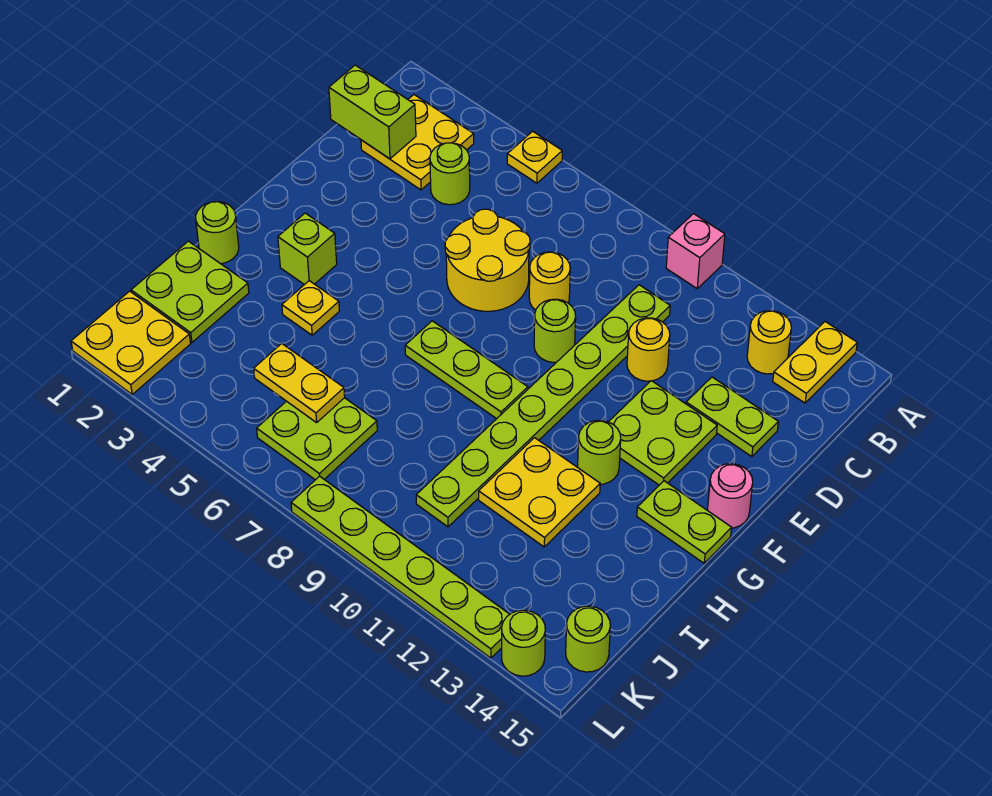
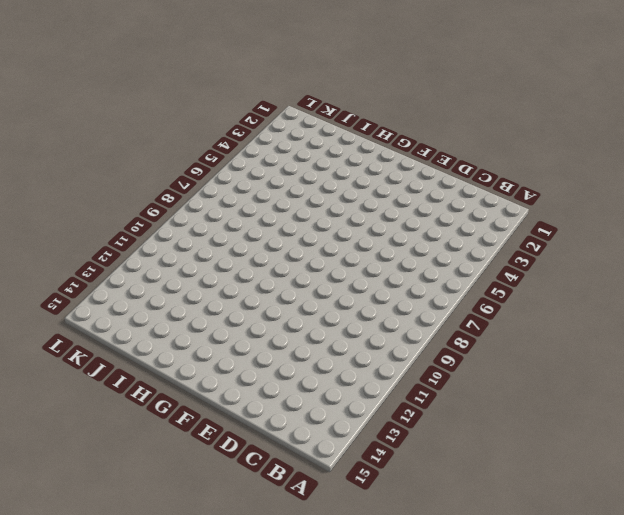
none -> yellow 1x1 plate [507,131,562,183]
none -> pink 1x1 brick [666,214,725,289]
none -> yellow 1x2 plate [773,322,857,403]

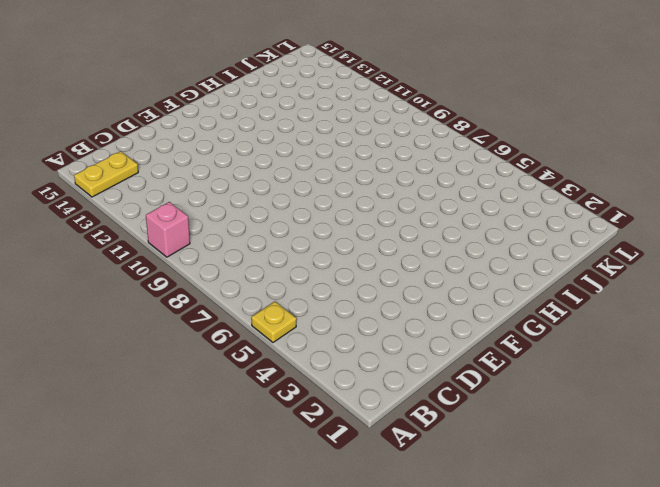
none -> yellow 2x2 plate [361,95,474,190]
none -> yellow 1x1 round brick [747,311,791,374]
none -> lime 1x1 round brick [430,143,470,205]

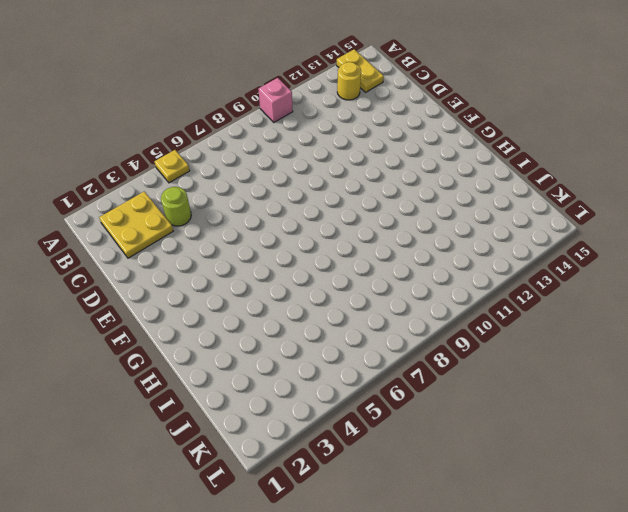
none -> lime 1x8 plate [416,285,670,527]
none -> yellow 2x2 round brick [445,209,530,311]
none -> yellow 1x1 round brick [529,252,570,310]

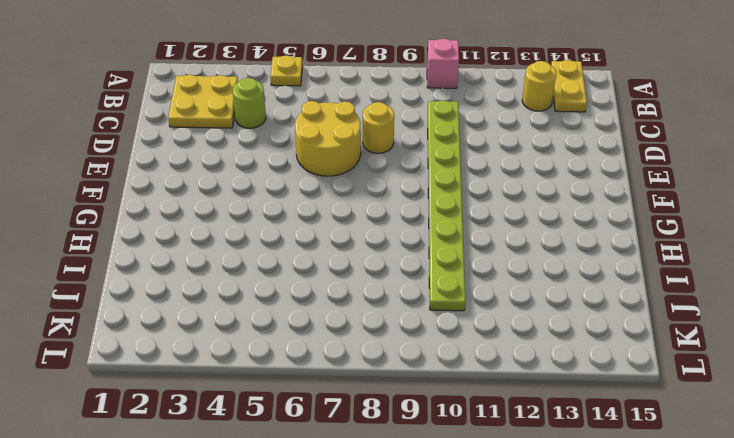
none -> yellow 1x1 round brick [627,318,670,381]
none -> lime 1x2 plate [686,377,778,457]
none -> lime 1x1 round brick [534,299,576,362]

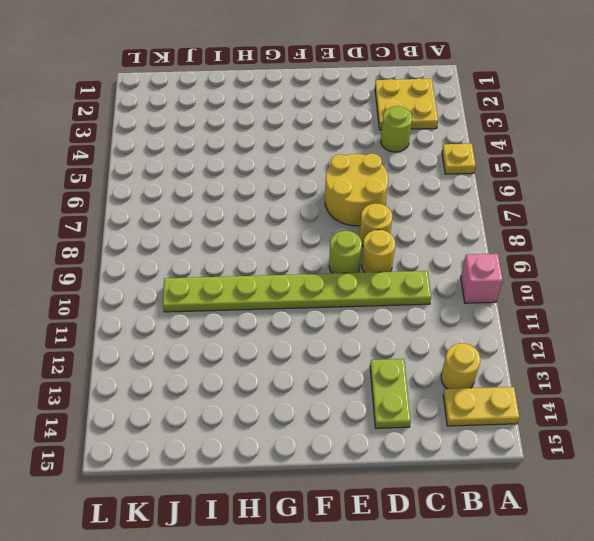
yellow 1x1 round brick [361,230,395,273] -> yellow 1x1 round brick moved to [627,318,670,381]
none -> lime 2x2 plate [609,381,717,485]
none -> pink 1x1 round brick [708,464,753,528]
none -> lime 1x1 brick [278,213,337,285]

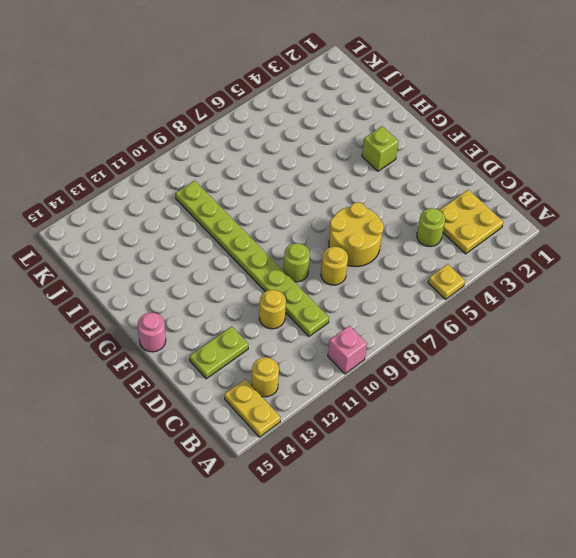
none -> lime 2x2 plate [609,381,717,485]
none -> lime 1x3 plate [405,321,528,419]
none -> lime 1x1 round brick [578,420,621,484]

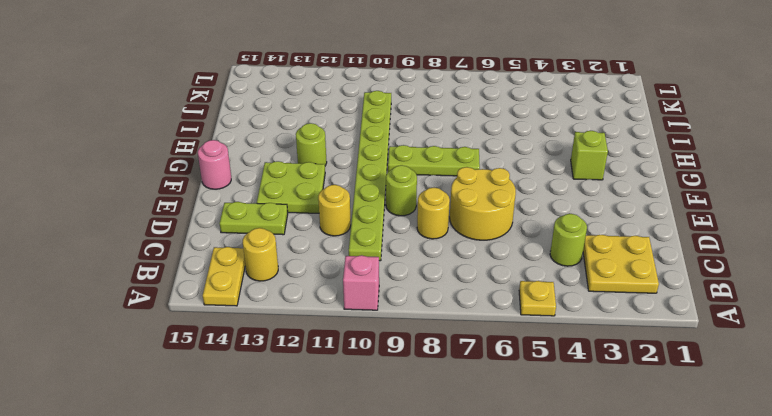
none -> lime 1x2 plate [637,481,732,563]
none -> lime 1x1 round brick [196,202,239,264]
none -> yellow 1x1 plate [282,281,339,335]

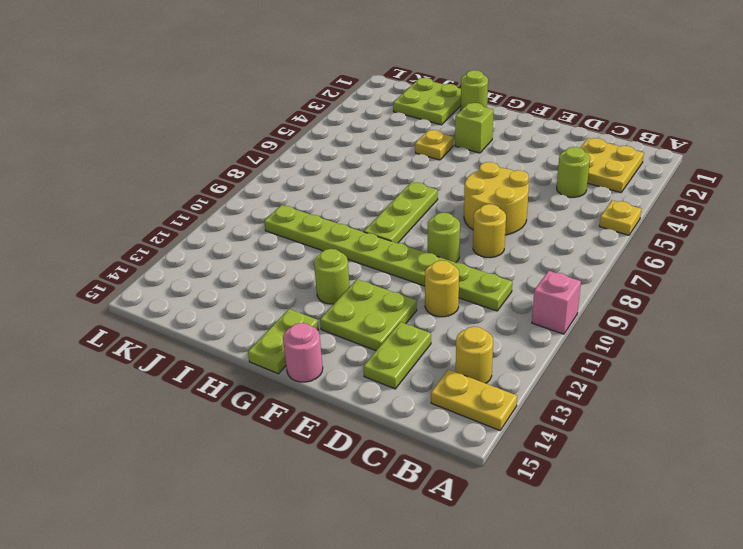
none -> yellow 2x2 plate [479,438,600,547]
none -> lime 2x2 plate [257,398,377,480]
none -> yellow 2x2 plate [71,291,190,394]

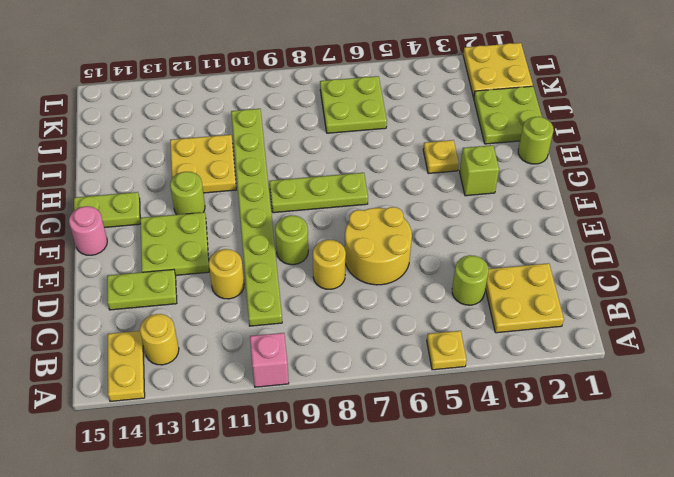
none -> lime 1x1 round brick [566,606,610,672]
none -> lime 1x6 plate [291,476,510,658]
none -> lime 1x1 round brick [502,610,545,676]

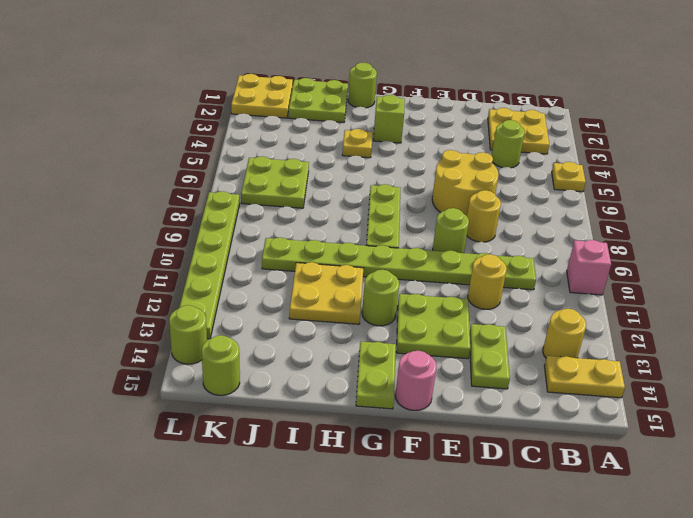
none -> lime 1x2 brick [329,65,416,159]
none -> yellow 1x2 plate [254,343,345,423]

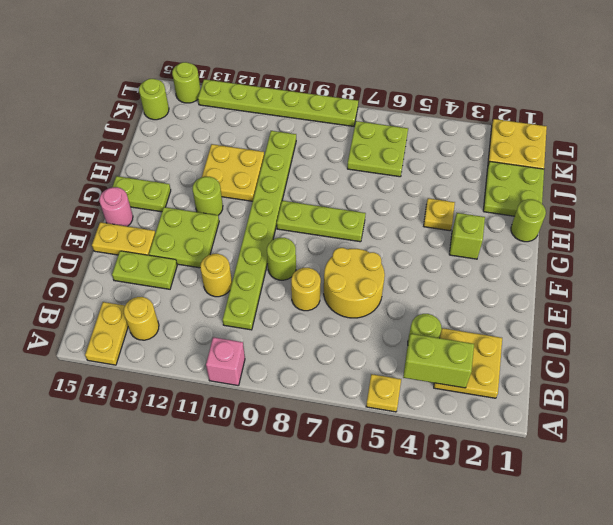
lime 1x2 brick [403,334,474,388] -> lime 1x2 brick moved to [329,65,416,159]
yellow 1x2 plate [92,222,155,255] -> yellow 1x2 plate moved to [254,343,345,423]

